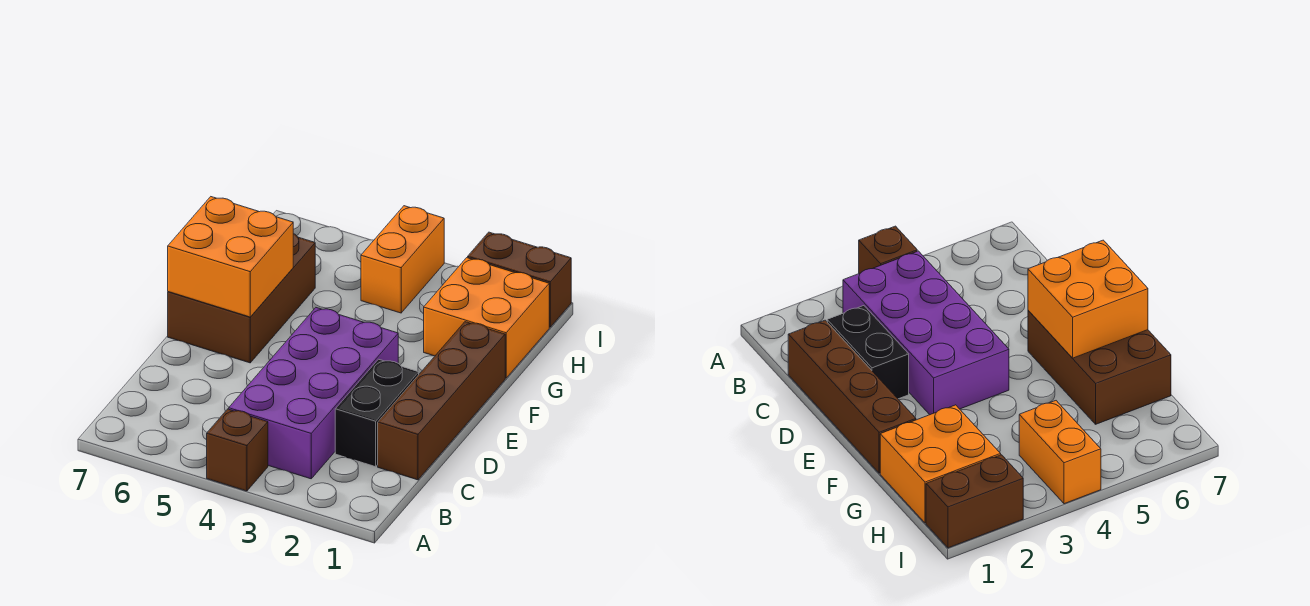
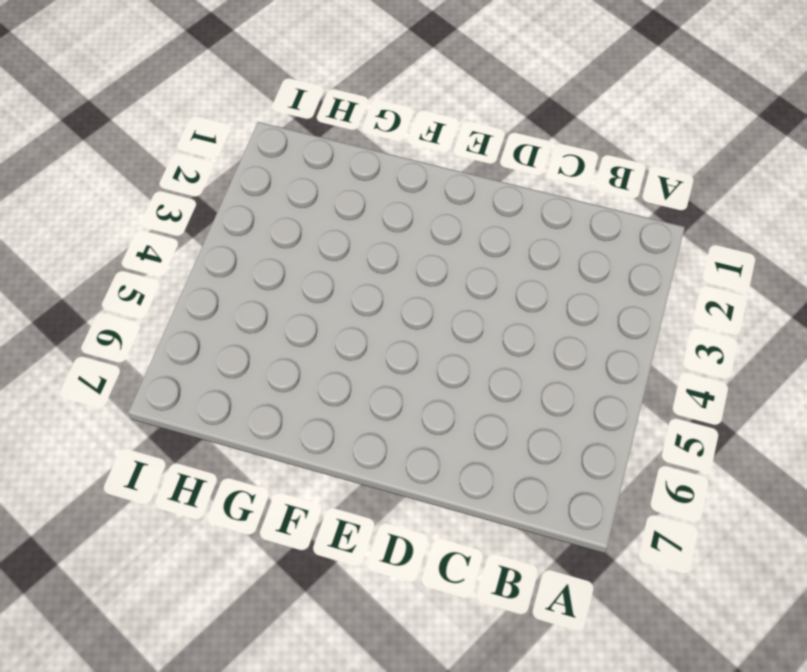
none -> brown 1x1 brick [207,409,268,491]
none -> purple 2x4 brick [229,308,398,479]

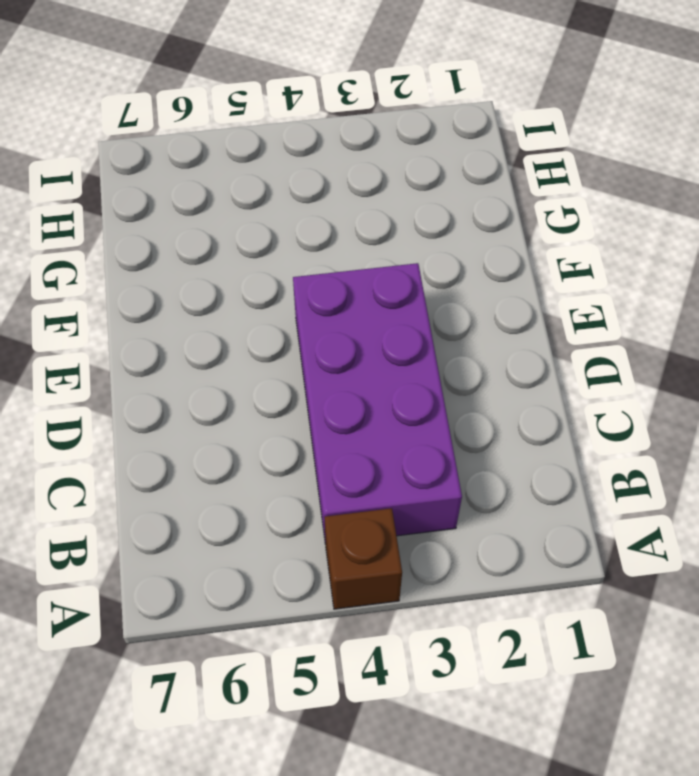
none -> brown 1x4 brick [378,322,505,480]
none -> black 1x2 brick [335,359,419,467]

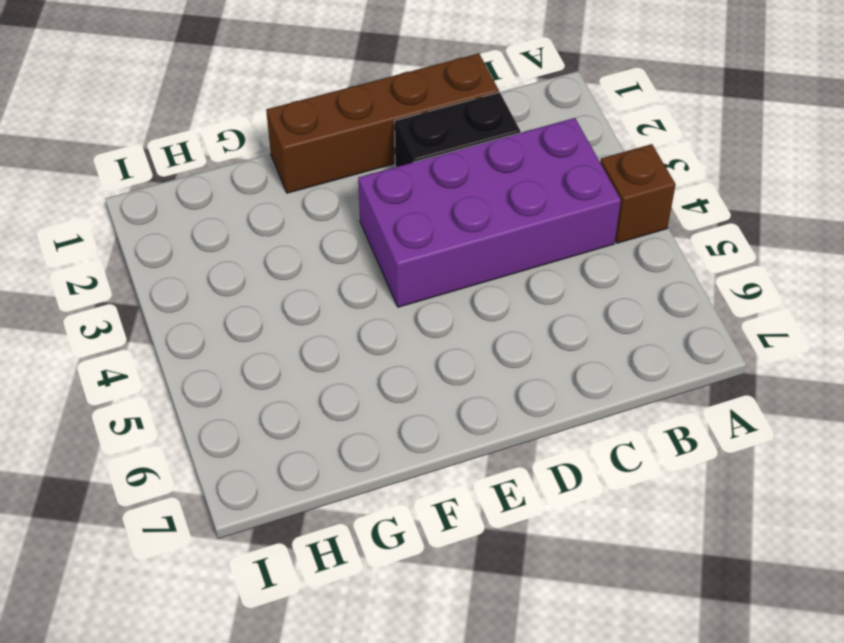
none -> brown 2x3 brick [168,234,315,363]
none -> orange 2x2 brick [424,258,549,378]

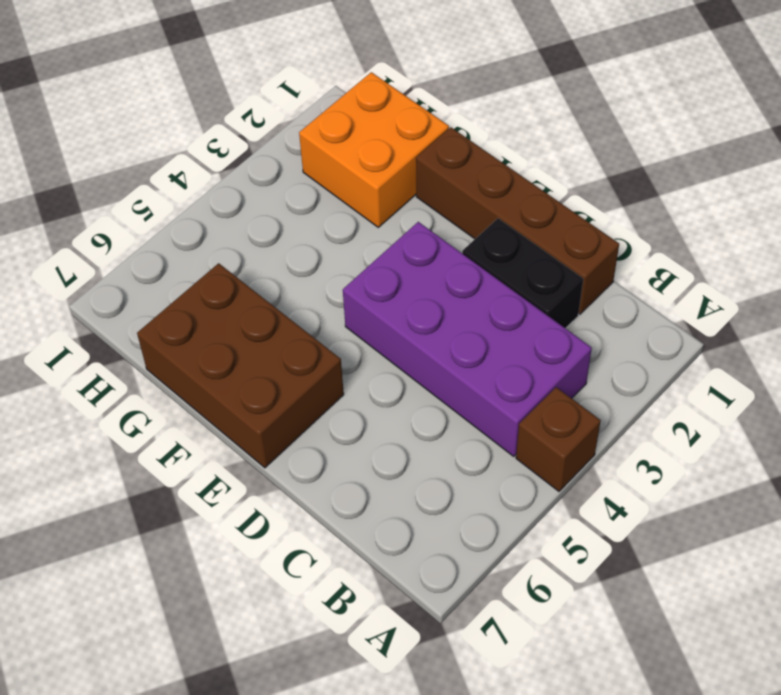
none -> orange 1x2 brick [361,206,444,313]
none -> brown 1x2 brick [468,232,571,327]

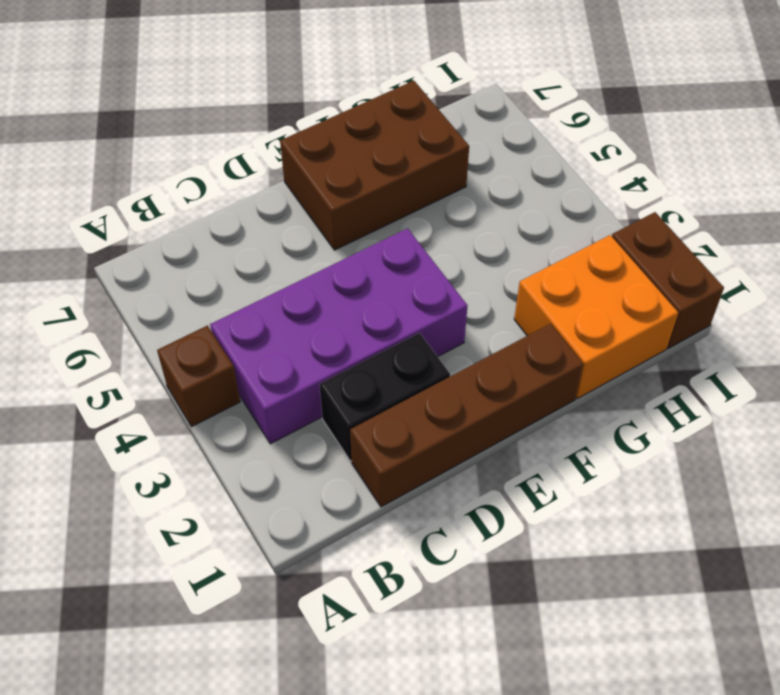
none -> orange 1x2 brick [361,206,444,313]
none -> orange 2x2 brick [168,197,293,317]

